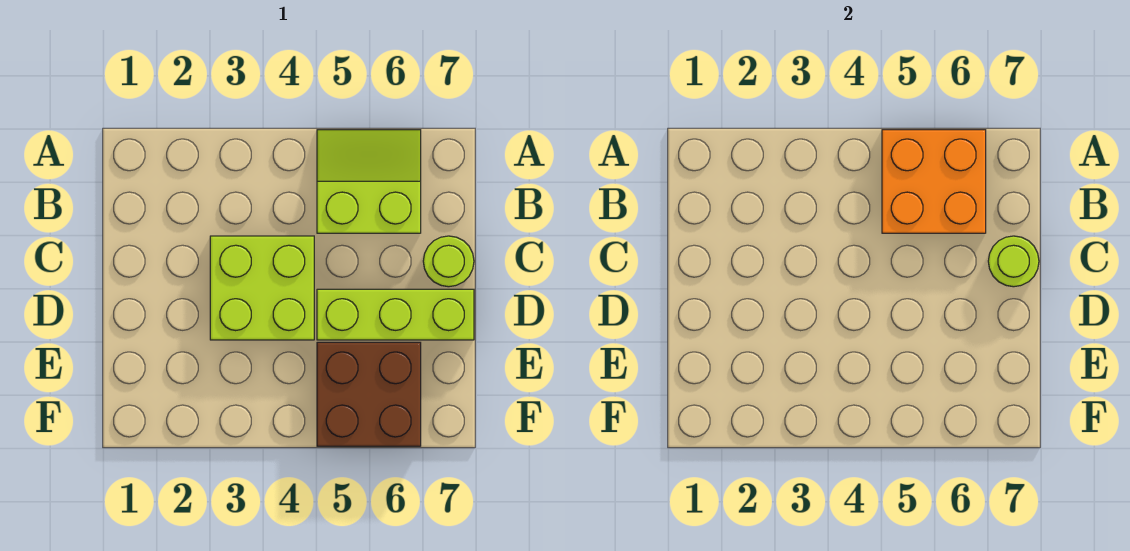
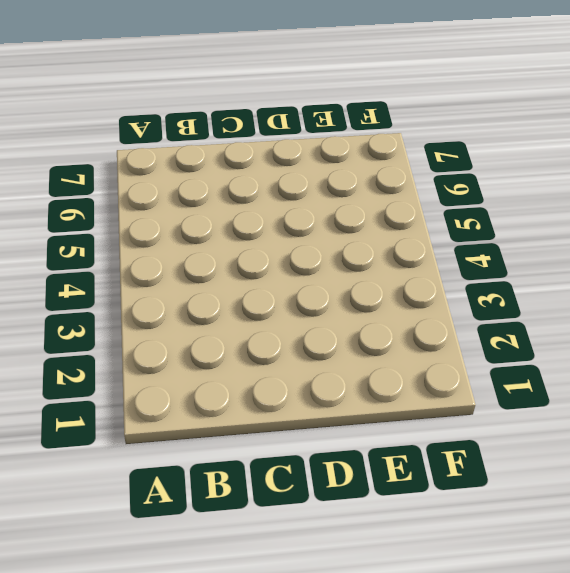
none -> lime 2x2 slope [317,130,421,233]
none -> lime 2x2 brick [210,236,314,340]

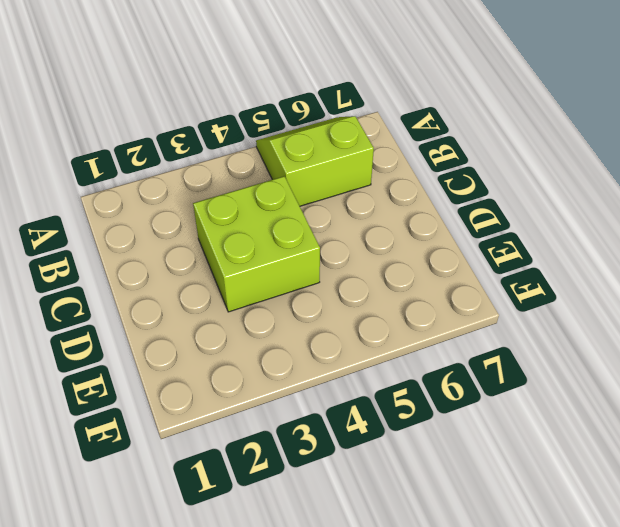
none -> lime 1x1 round brick [423,236,474,287]
none -> lime 1x3 brick [317,289,474,340]

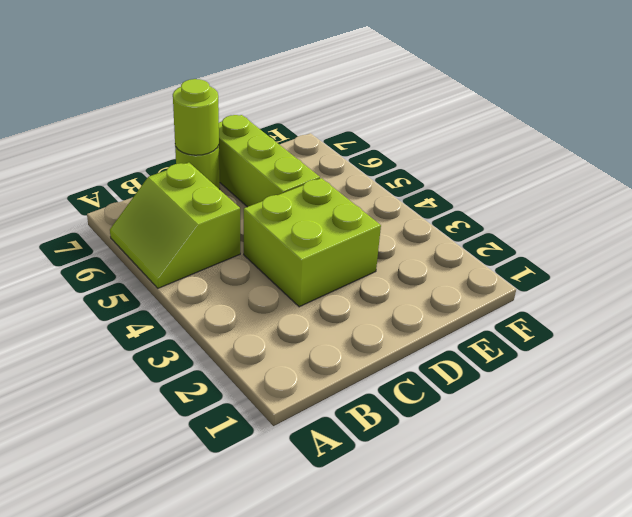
none -> brown 2x2 brick [317,342,421,446]
none -> orange 2x2 brick [882,130,986,233]

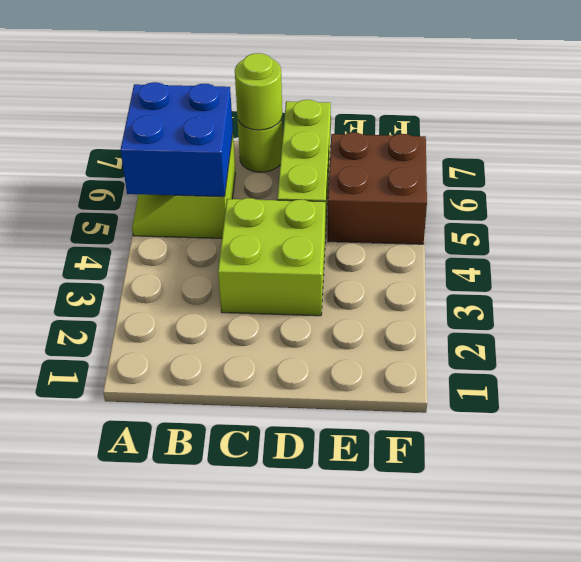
blue 2x2 brick [121,82,233,197] -> orange 2x2 brick [882,130,986,233]

